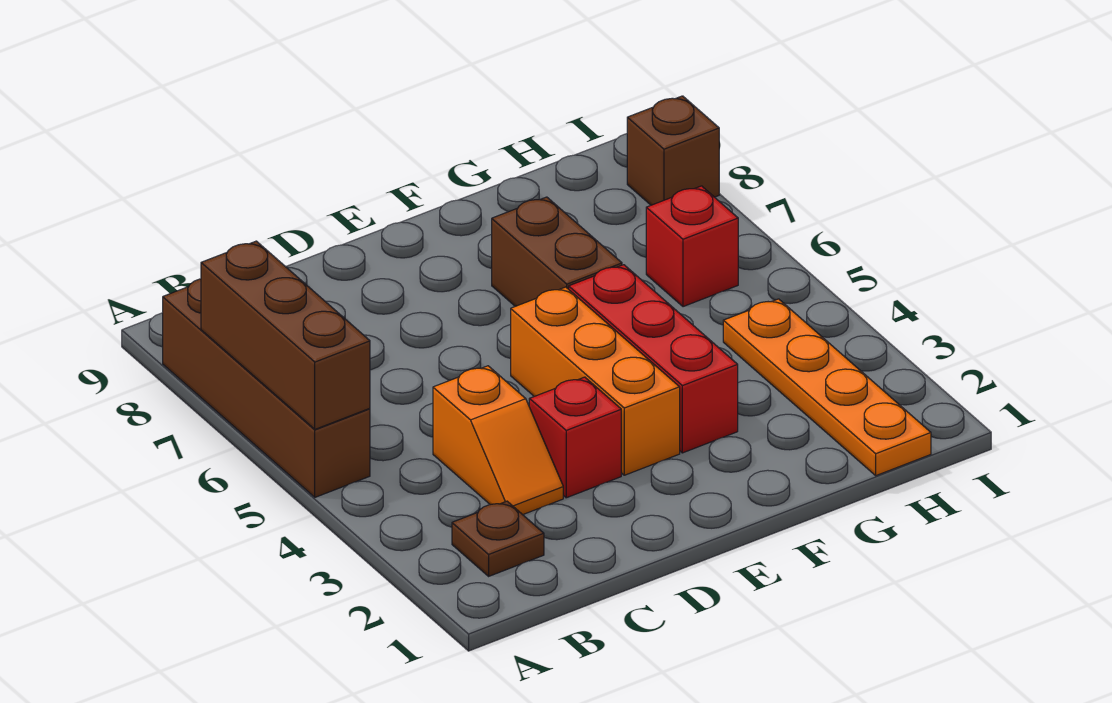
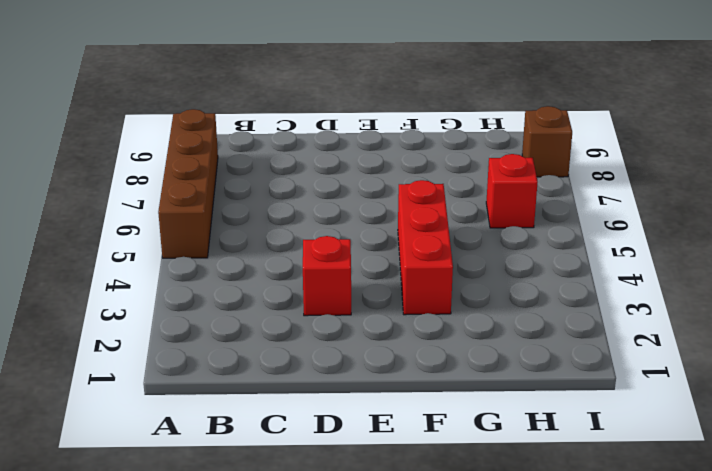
none -> brown 1x1 plate [452,501,544,576]
none -> orange 1x2 slope [433,366,563,515]

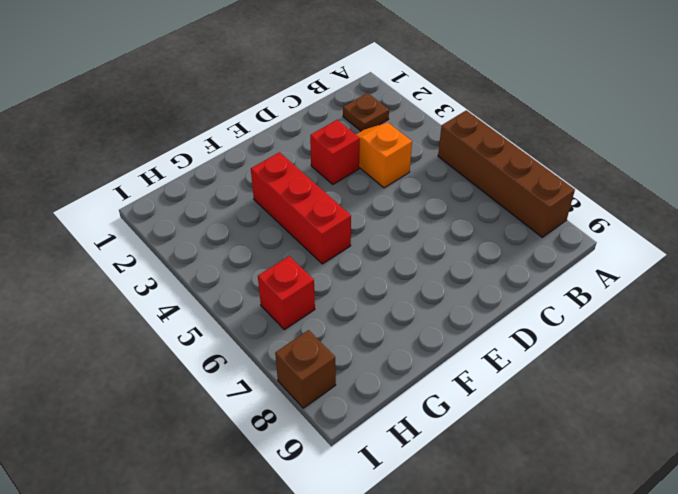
none -> orange 1x3 brick [511,287,680,475]
none -> brown 1x2 brick [492,197,622,306]

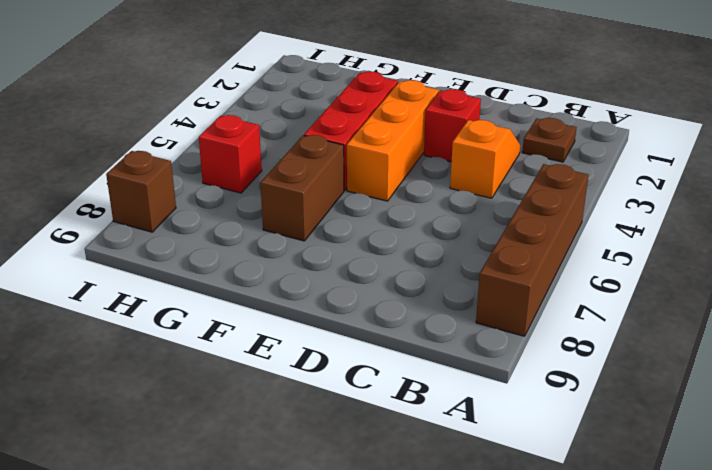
none -> orange 1x4 plate [723,299,931,476]
none -> brown 1x3 brick [201,241,370,429]

